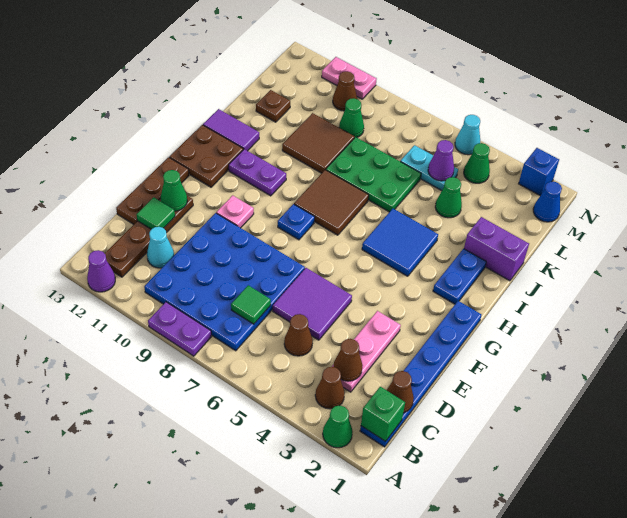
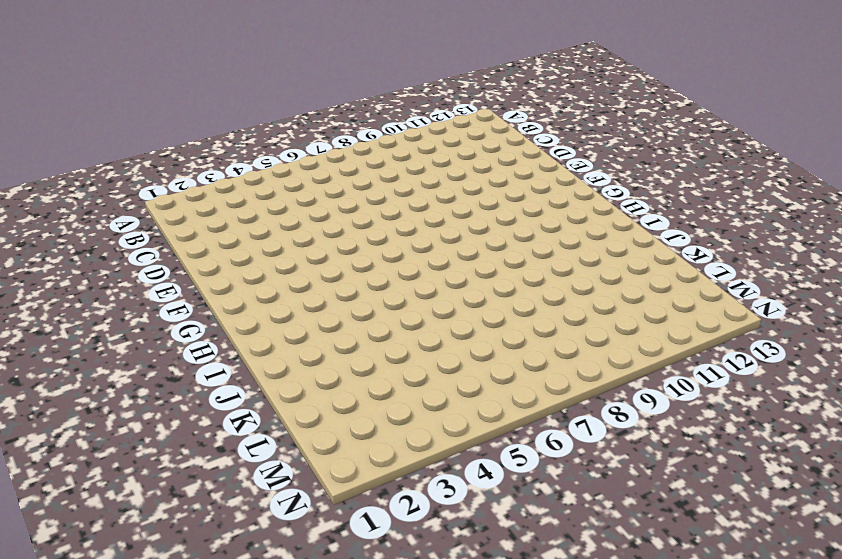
none -> green 1x1 cone [323,406,353,448]
none -> purple 1x2 plate [148,302,211,356]
none -> purple 1x1 cone [87,250,115,292]
none -> blue 1x6 plate [360,301,481,447]

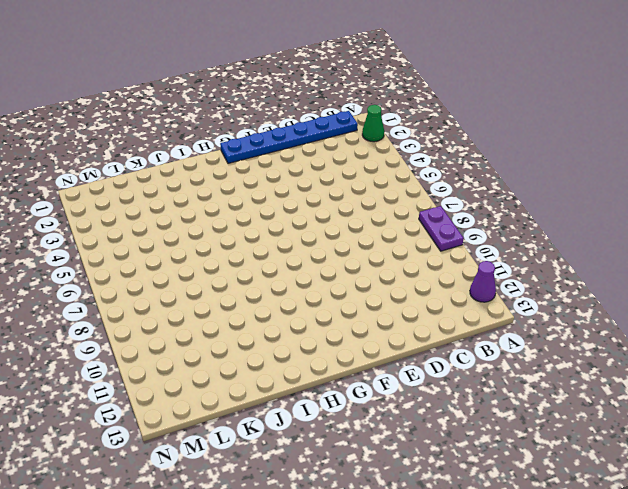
none -> brown 1x1 cone [315,367,345,409]
none -> blue 4x4 plate [144,213,305,351]
none -> brown 1x4 plate [104,196,193,277]
none -> pink 1x3 plate [332,311,401,392]

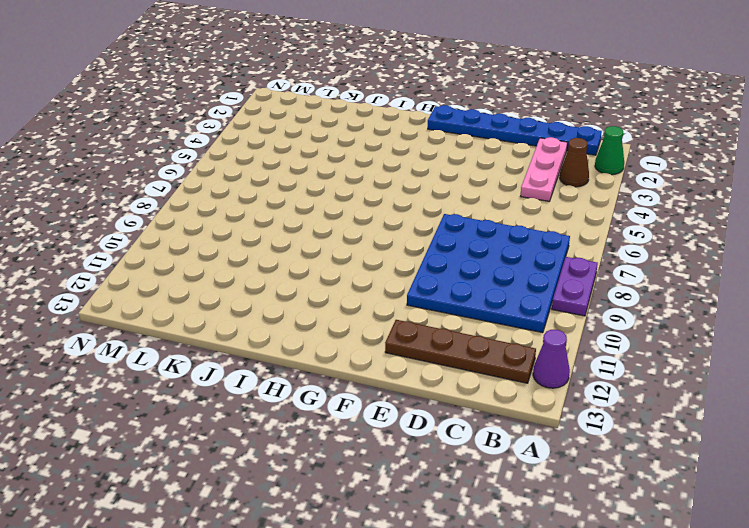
pink 1x3 plate [521,137,567,201] -> pink 1x3 plate turned to [332,311,401,392]
none -> brown 1x1 cone [284,314,313,356]
none -> cyan 1x1 cone [147,227,174,268]
none -> purple 2x2 tile [273,268,352,340]
none -> brown 1x3 plate [116,157,189,224]

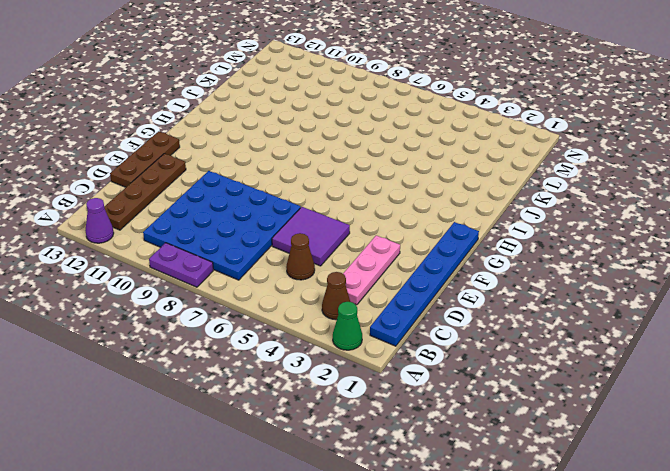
none -> cyan 1x1 cone [147,227,174,268]
none -> pink 1x1 plate [216,195,254,228]
none -> blue 1x1 plate [278,204,315,240]
none -> brown 2x2 plate [169,125,243,187]

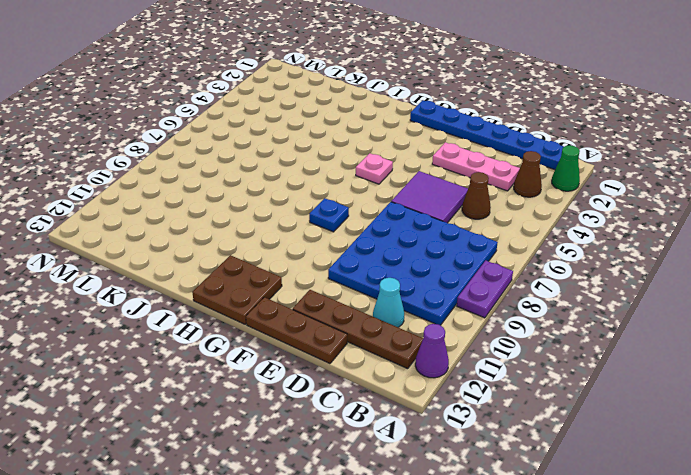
pink 1x1 plate [356,153,393,184] -> pink 1x1 plate moved to [216,195,254,228]
none -> blue 1x2 plate [433,249,486,304]
none -> blue 2x2 tile [362,209,438,276]
none -> brown 2x2 tile [294,170,369,235]
none -> purple 1x2 plate [229,149,286,196]

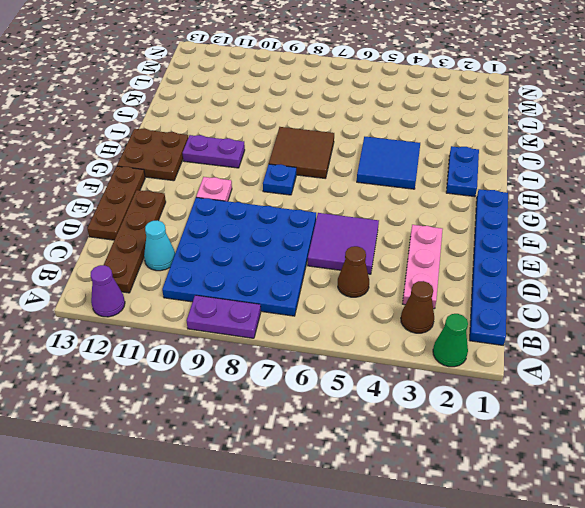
none -> purple 1x2 tile [203,109,259,151]
none -> purple 1x2 brick [464,217,529,281]
none -> green 2x3 plate [326,137,421,212]
none -> brown 2x2 tile [282,113,354,173]

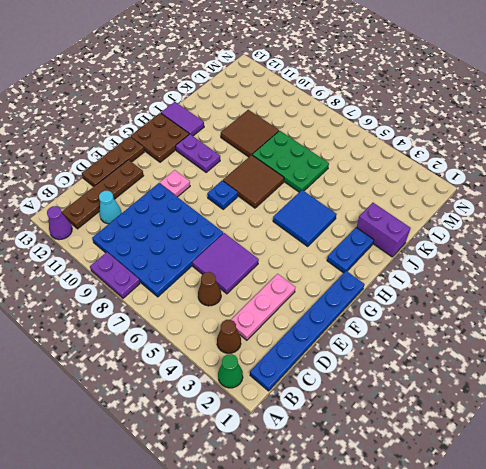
none -> green 1x1 cone [435,177,462,218]
none -> brown 1x1 plate [256,90,290,122]
none -> cyan 1x2 plate [400,145,458,191]
none -> green 1x1 cone [339,98,364,138]

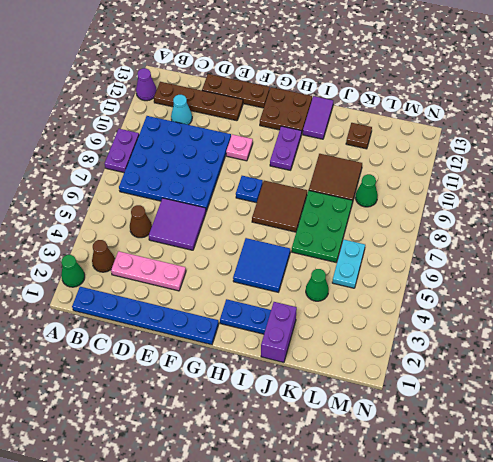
none -> blue 1x1 cone [533,181,562,222]
none -> green 1x1 cone [464,143,490,183]
none -> brown 1x1 cone [333,71,357,111]
none -> blue 1x1 brick [519,148,559,196]

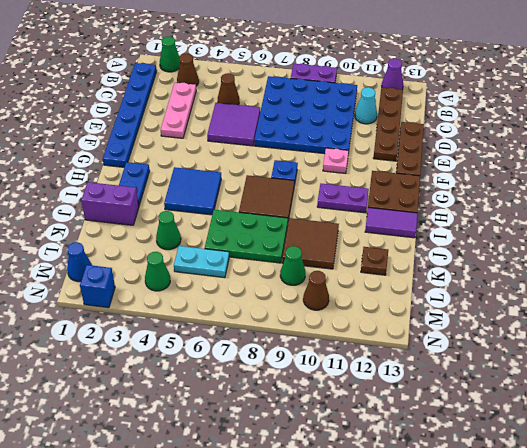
none -> cyan 1x1 cone [455,115,480,155]
none -> pink 1x2 plate [322,57,376,99]
none -> green 1x1 brick [361,387,405,441]
none -> brown 1x1 cone [387,371,414,413]

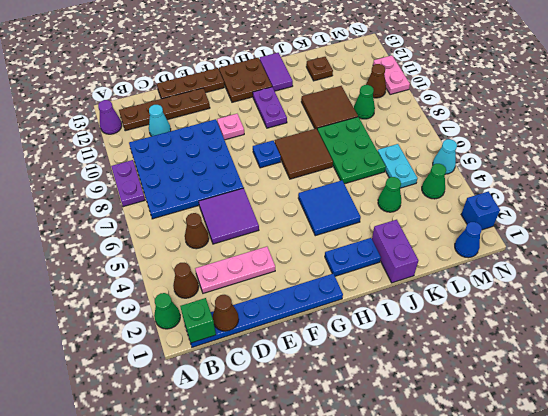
none -> brown 1x1 cone [334,339,363,381]
none -> green 1x1 tile [231,285,271,324]
none -> green 1x1 tile [137,197,175,229]
none -> green 1x1 cone [161,170,187,211]

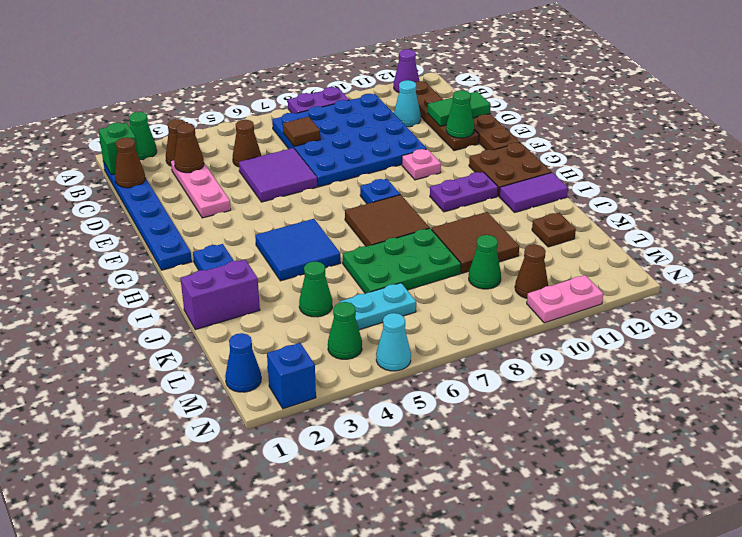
brown 1x1 tile [283,117,320,146] -> green 1x1 tile [231,285,271,324]
green 1x2 tile [428,92,491,126] -> green 1x1 tile [137,197,175,229]
none -> purple 1x1 cone [428,140,454,181]

